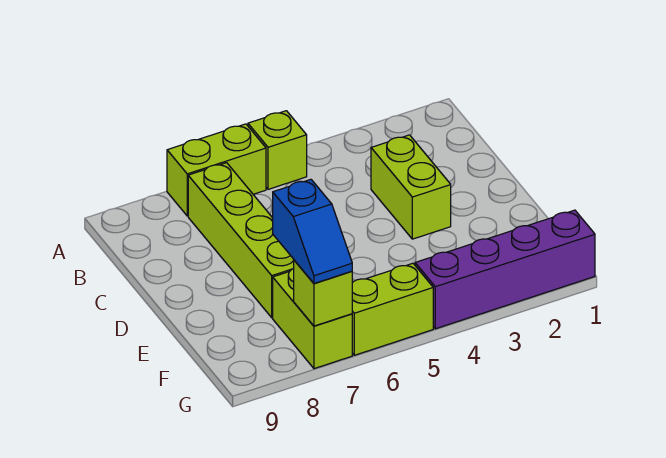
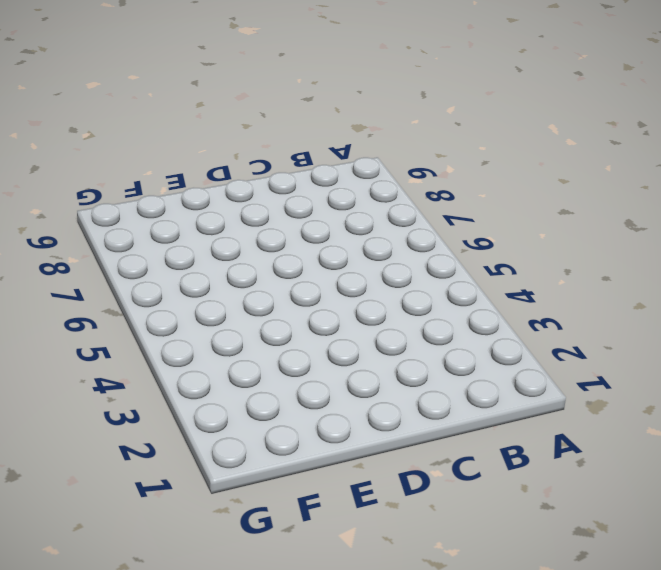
none -> lime 1x1 brick [248,111,307,189]
none -> lime 1x2 brick [167,124,266,216]

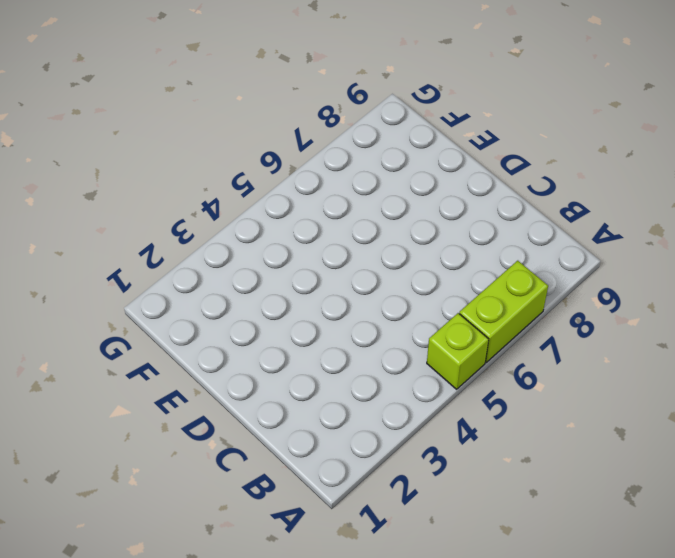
none -> lime 1x4 brick [188,163,294,318]
none -> lime 1x2 brick [371,135,451,239]

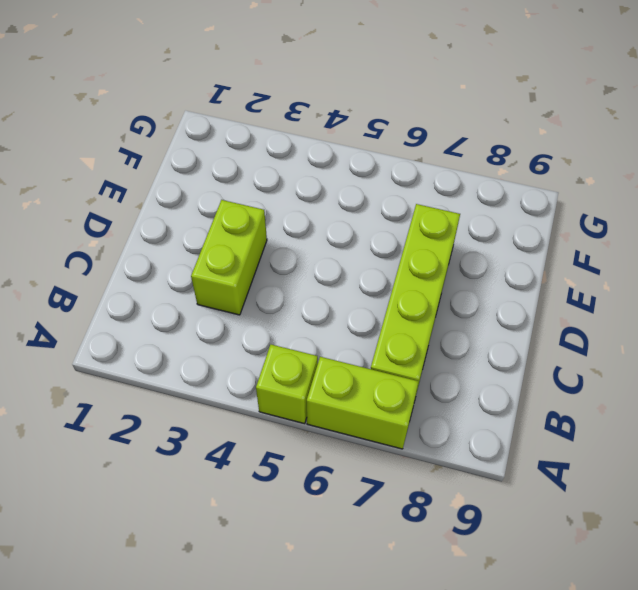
none -> lime 1x2 brick [273,269,352,369]
none -> purple 1x4 brick [415,210,595,329]

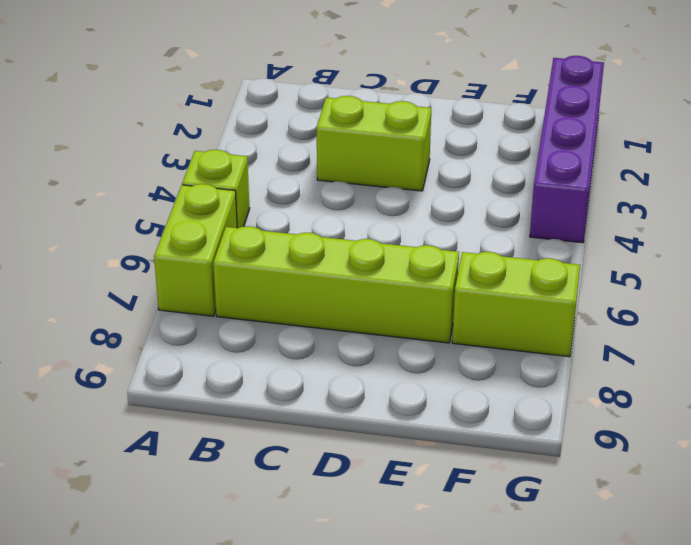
none -> lime 1x2 brick [352,263,433,355]
none -> lime 1x1 brick [294,260,352,326]

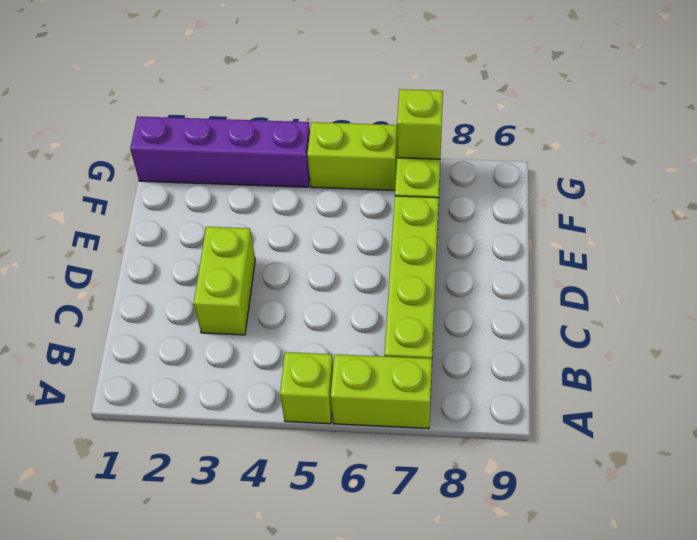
none -> blue 1x2 slope [273,179,352,283]

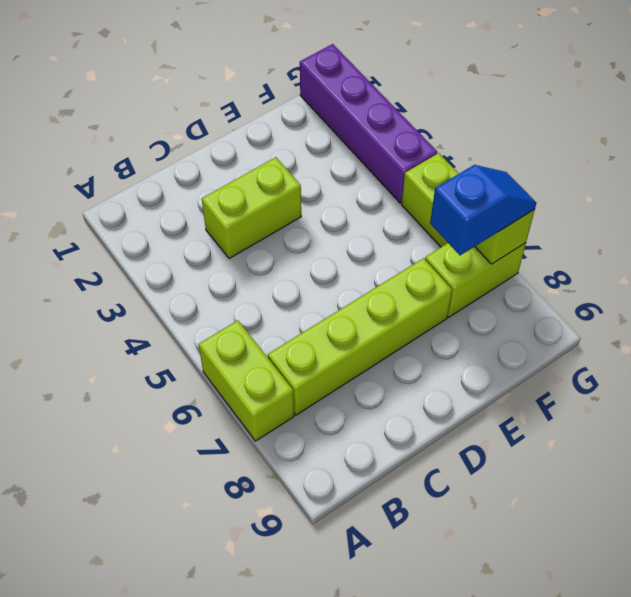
none -> lime 1x1 brick [248,111,307,189]

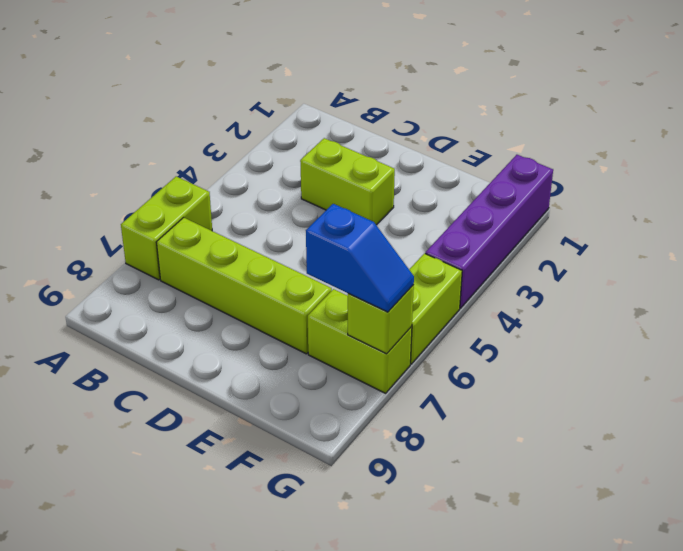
none -> lime 1x1 brick [248,111,307,189]

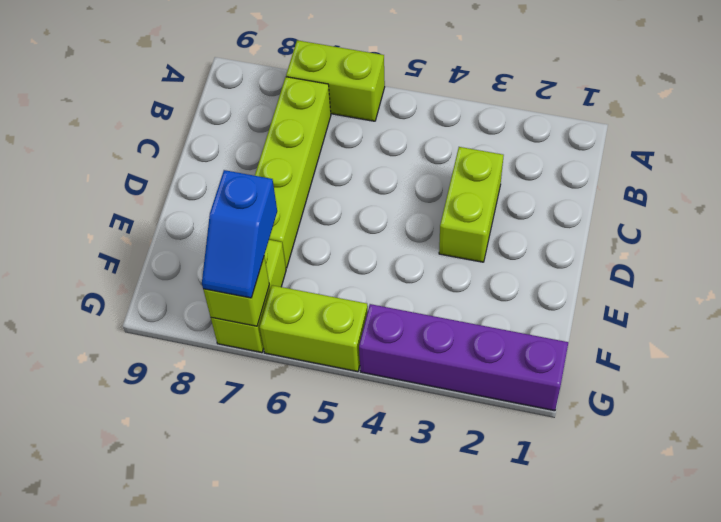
none -> lime 1x1 brick [248,111,307,189]

